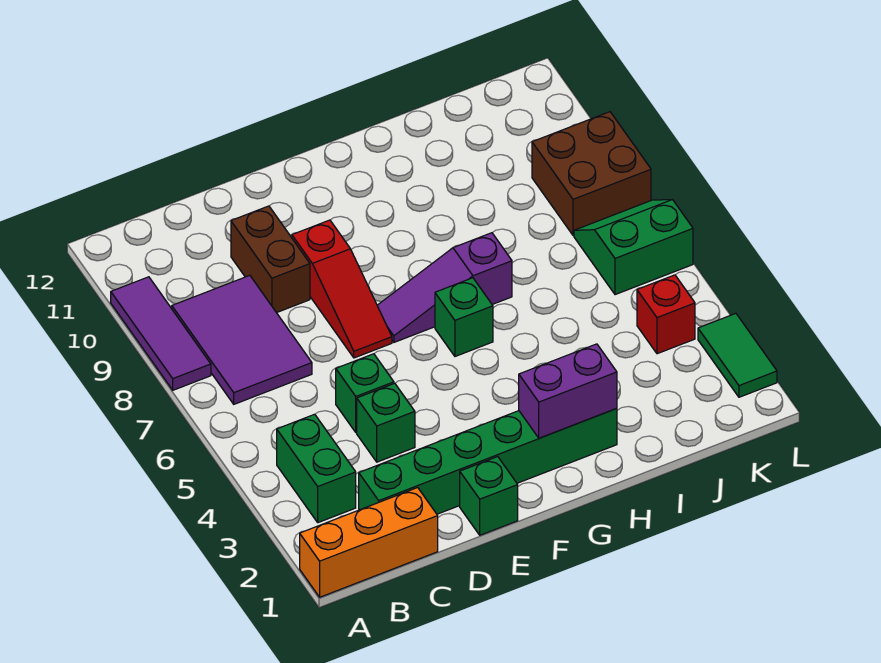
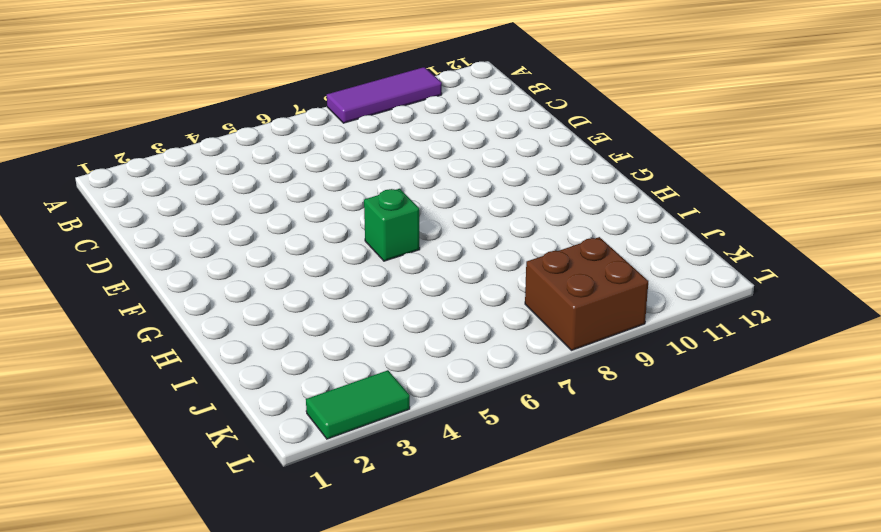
none -> orange 1x3 brick [300,488,438,597]
none -> green 1x2 brick [277,414,356,523]
none -> purple 2x3 tile [172,275,312,404]

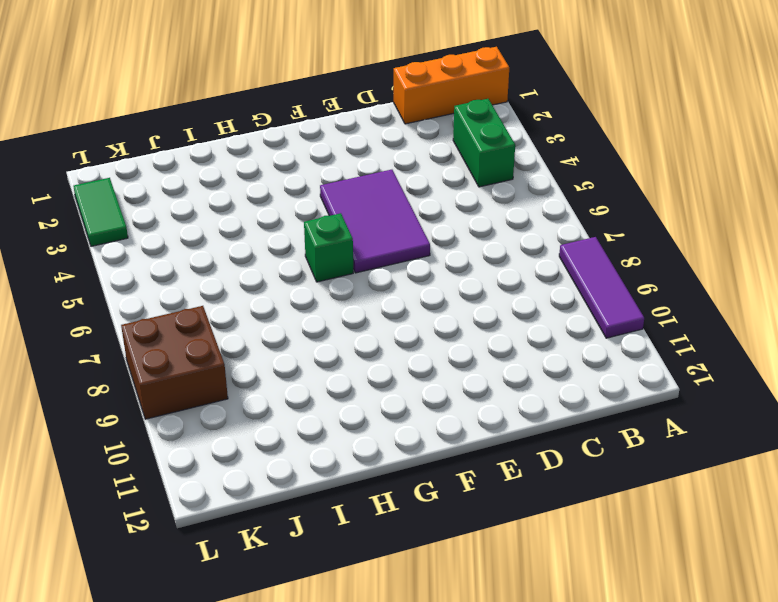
purple 2x3 tile [320,170,430,273] -> purple 2x3 tile moved to [172,275,312,404]
none -> green 1x6 brick [359,408,617,514]
none -> green 1x1 brick [357,383,415,462]
none -> green 1x1 brick [336,354,394,432]

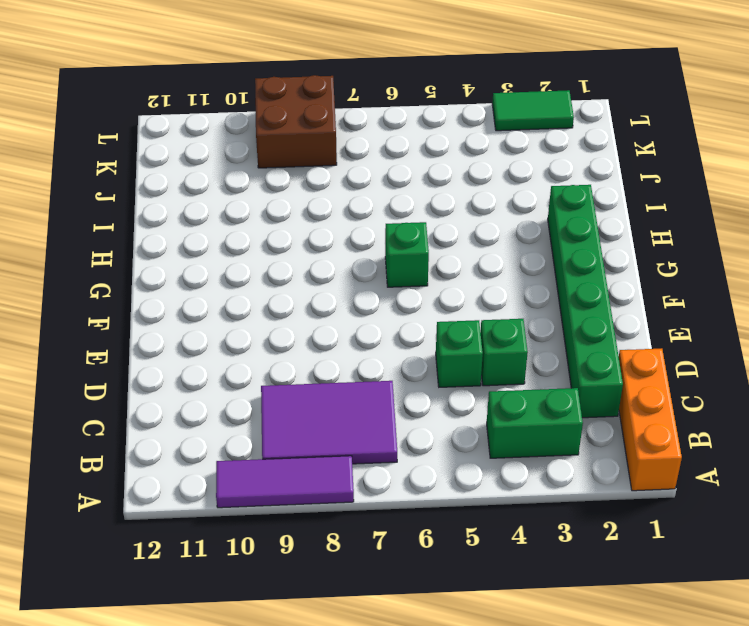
none -> brown 1x2 brick [231,206,310,313]
none -> green 1x1 brick [460,457,518,535]
none -> red 1x3 slope [292,220,392,358]

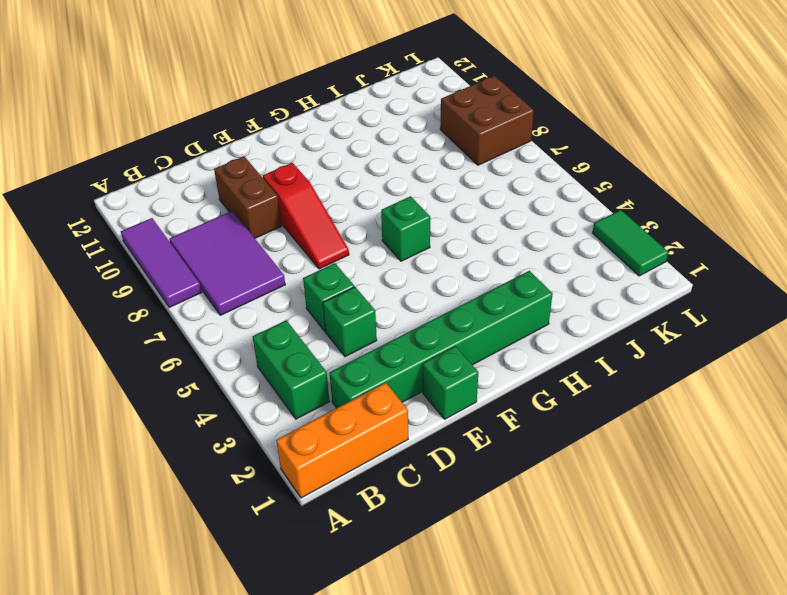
none -> purple 1x3 slope [377,233,512,342]
none -> red 1x1 brick [637,275,695,354]
none -> green 2x2 slope [574,200,693,295]

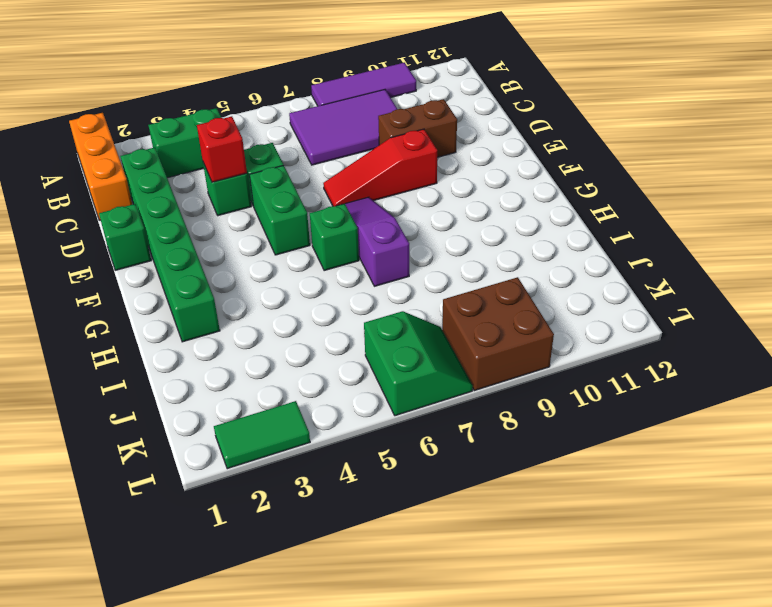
red 1x1 brick [197,116,247,182] -> red 1x1 brick moved to [637,275,695,354]
green 1x2 brick [249,165,310,255] -> none
none -> purple 1x2 brick [519,344,617,438]

